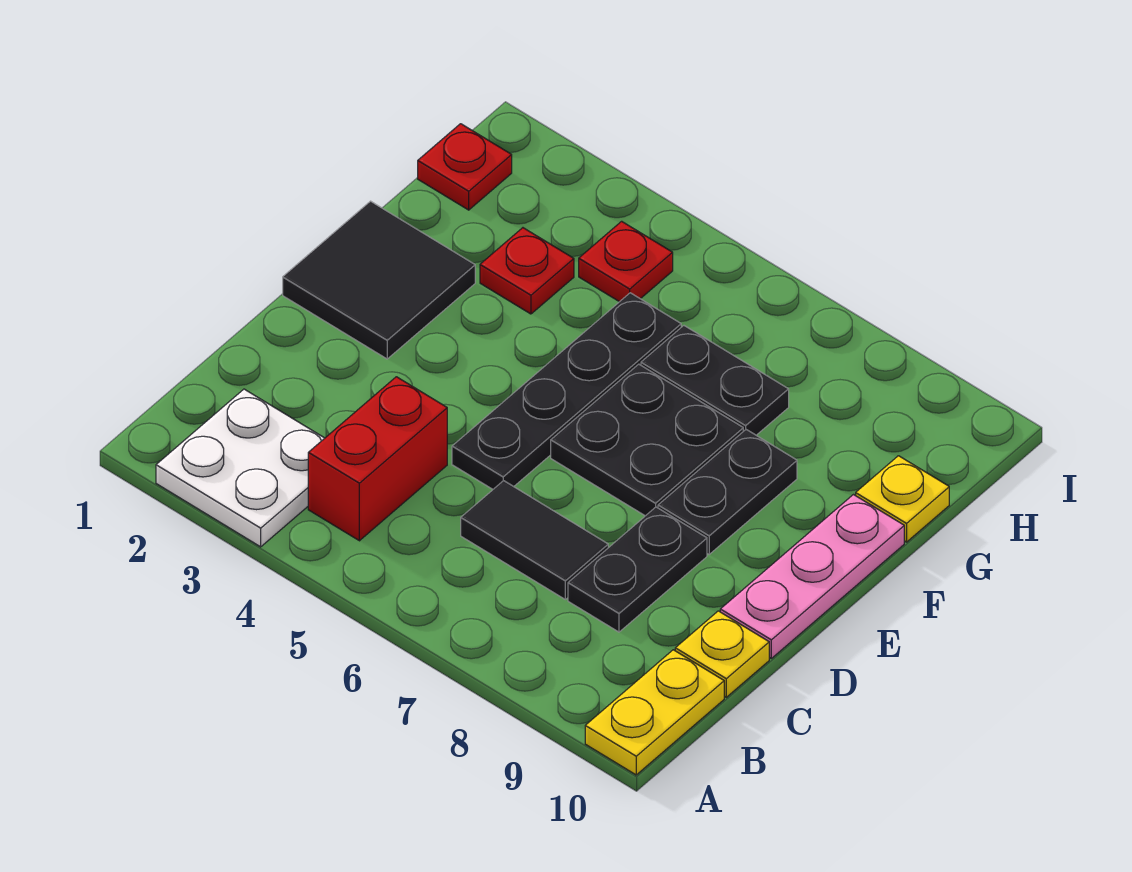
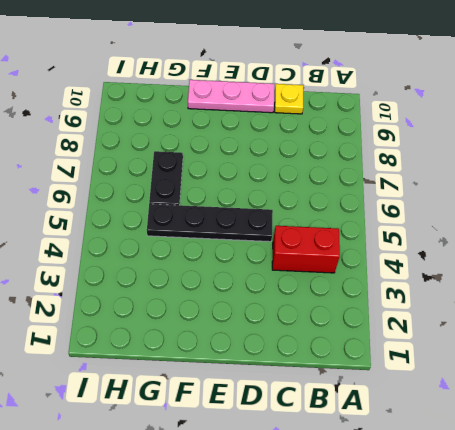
none -> white 2x2 plate [156,389,324,547]
none -> yellow 1x2 plate [585,650,724,775]
none -> black 1x2 tile [461,481,608,599]

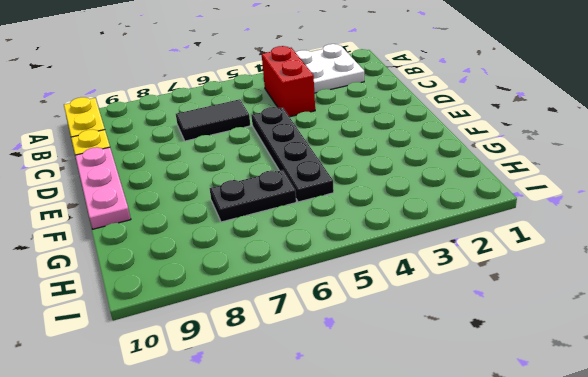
none -> black 1x2 plate [568,507,707,632]
none -> black 2x2 tile [283,201,475,359]
none -> black 2x2 plate [551,364,743,516]

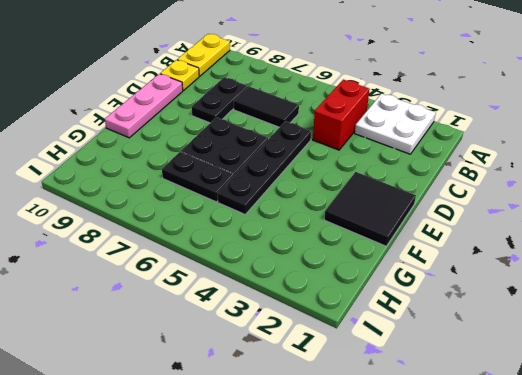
none -> black 1x2 plate [658,430,797,554]
none -> red 1x1 plate [480,228,574,314]
none -> yellow 1x1 plate [856,456,949,542]

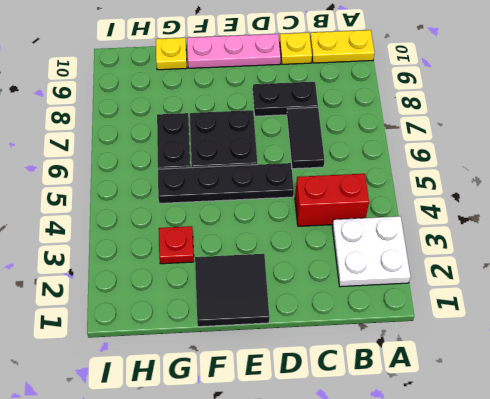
none -> black 1x2 plate [658,430,797,554]
none -> red 1x1 plate [418,124,512,210]
none -> red 1x1 plate [579,221,673,302]

